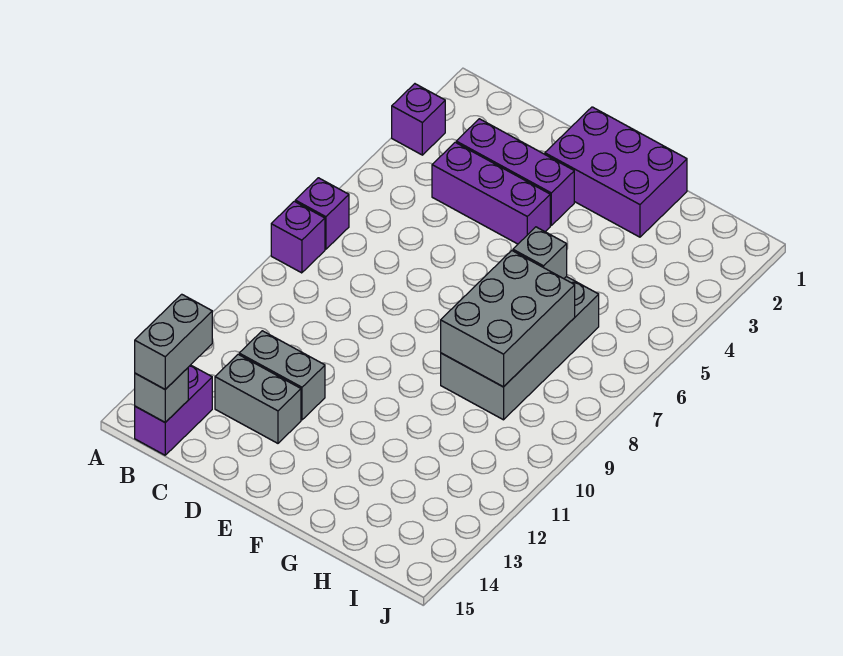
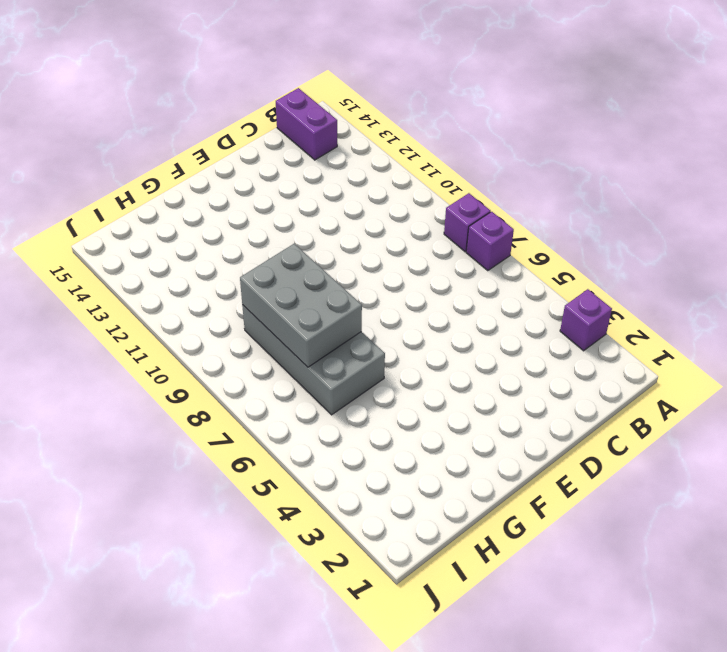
none -> purple 1x3 brick [456,119,574,225]
none -> purple 1x3 brick [432,142,550,244]
none -> grey 1x2 brick [239,331,325,420]

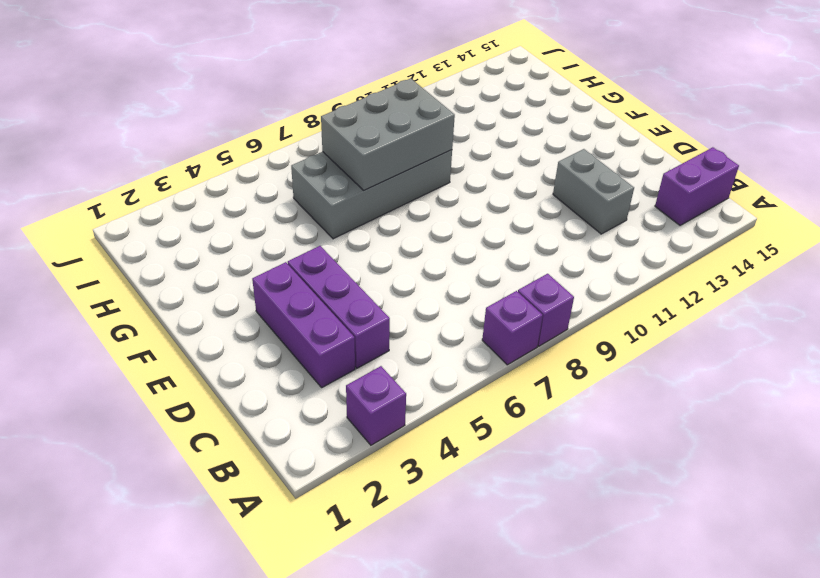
none -> grey 1x2 brick [215,354,301,443]
none -> purple 2x3 brick [545,107,687,237]
none -> grey 1x1 brick [135,368,188,422]

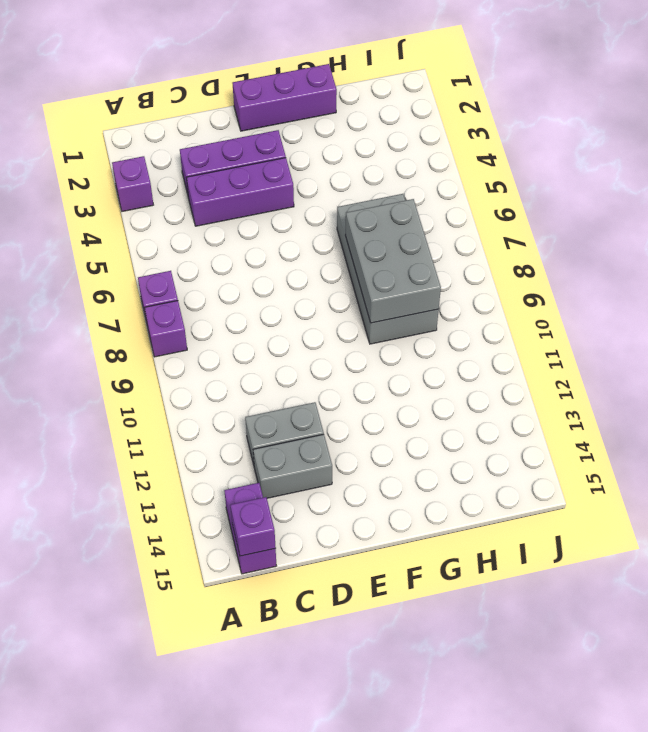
purple 1x1 brick [230,497,276,556] -> grey 1x1 brick [135,368,188,422]
purple 1x3 brick [233,64,337,131] -> purple 2x3 brick [545,107,687,237]
none -> grey 1x1 brick [513,227,567,279]
none -> grey 1x2 brick [135,294,212,389]

